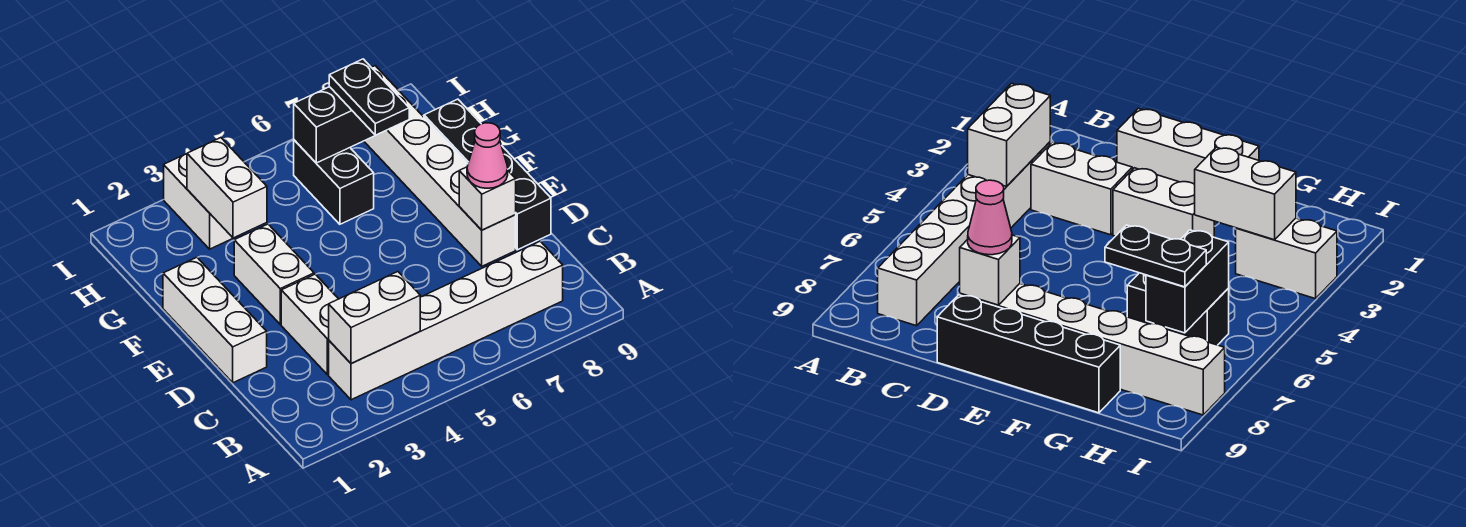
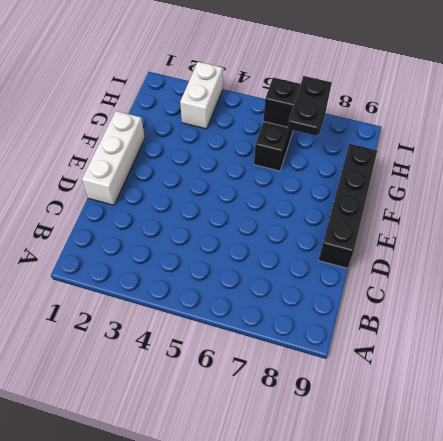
none -> white 1x6 brick [329,241,563,400]
none -> white 1x2 brick [281,274,338,375]
none -> white 1x6 brick [364,66,516,266]

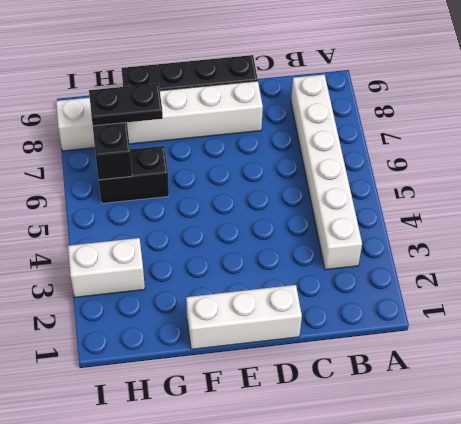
none -> white 1x2 brick [281,274,338,375]
none -> white 1x2 brick [234,224,314,324]
none -> white 1x2 brick [329,272,420,364]

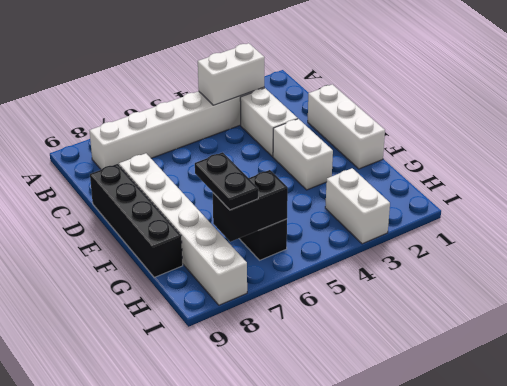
none -> white 1x1 brick [459,167,516,230]
none -> white 1x2 brick [187,138,267,238]
none -> pink 1x1 cone [467,123,508,188]

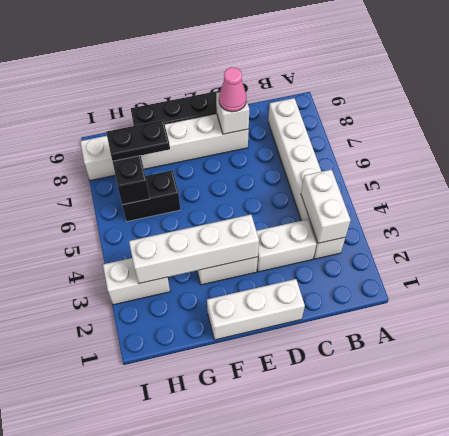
white 1x4 brick [129,215,259,284] -> white 1x2 brick [187,138,267,238]

